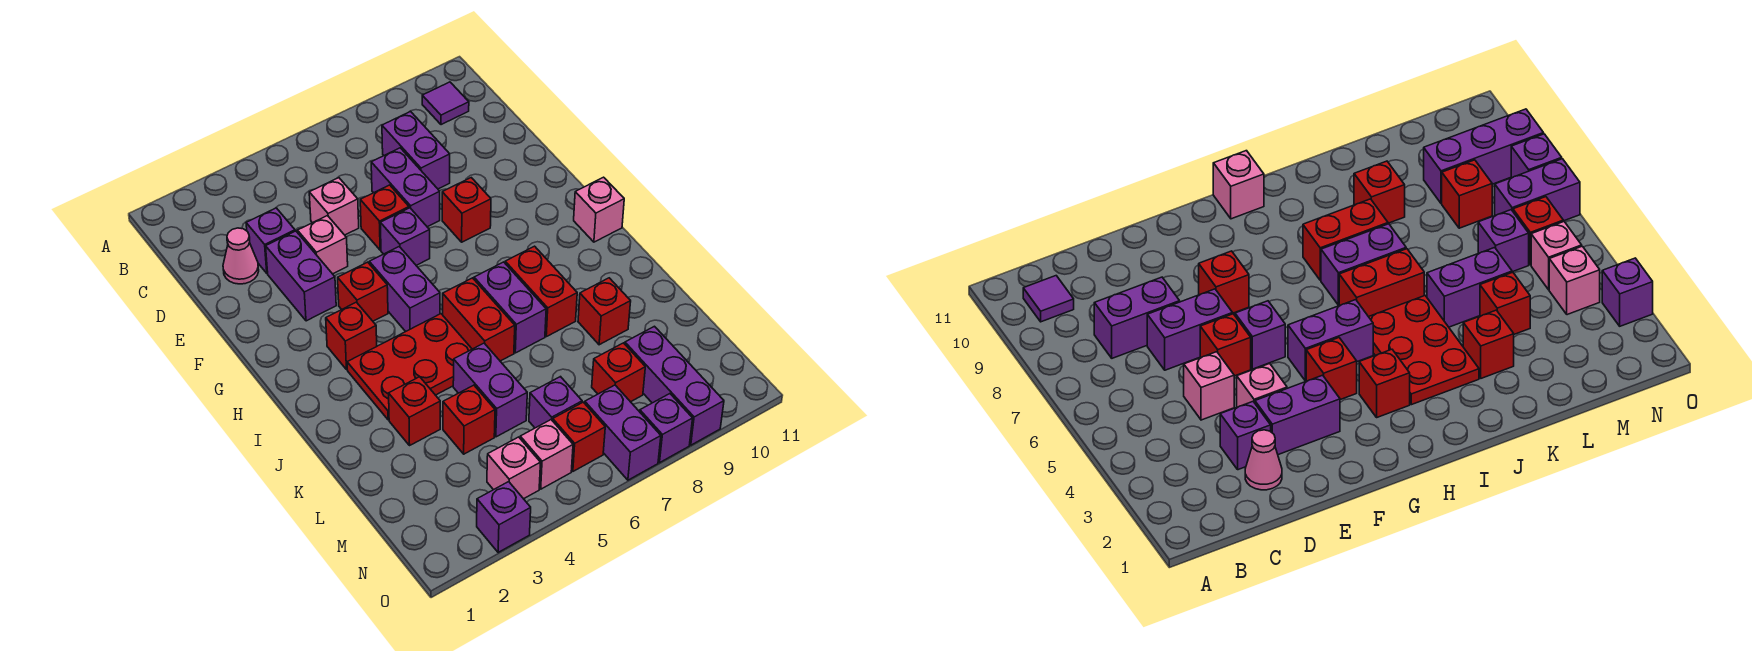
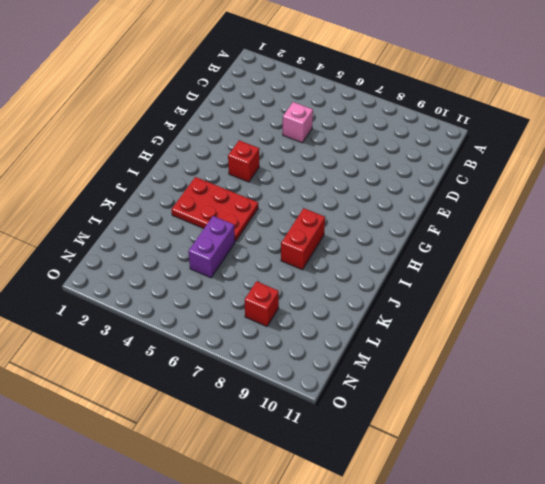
none -> purple 1x1 tile [422,82,469,125]
none -> purple 1x2 brick [382,112,450,189]
none -> pink 1x1 cone [223,228,259,284]
none -> purple 1x1 brick [246,208,295,273]

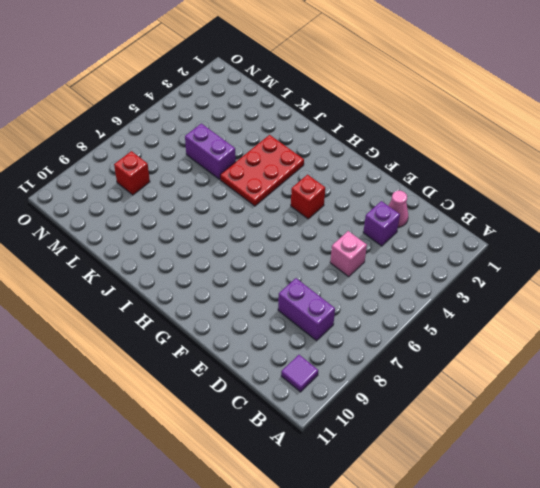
none -> purple 1x2 brick [371,148,440,227]
none -> purple 1x2 brick [266,231,336,321]
none -> pink 1x1 brick [298,216,348,274]
none -> red 1x1 brick [360,185,409,250]

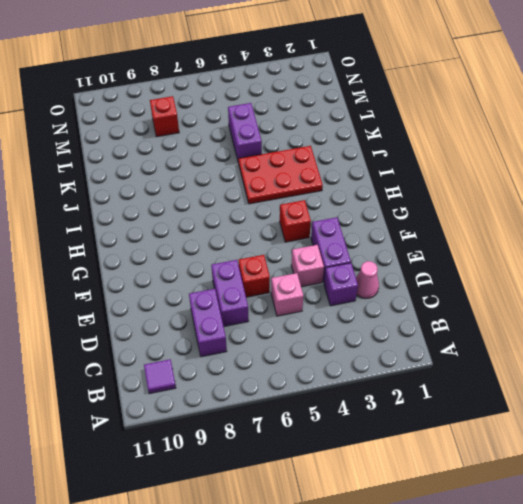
none -> purple 1x1 brick [380,208,430,265]
none -> red 1x1 brick [442,178,491,242]
none -> purple 1x2 brick [369,247,440,332]
none -> red 1x1 brick [326,302,377,369]

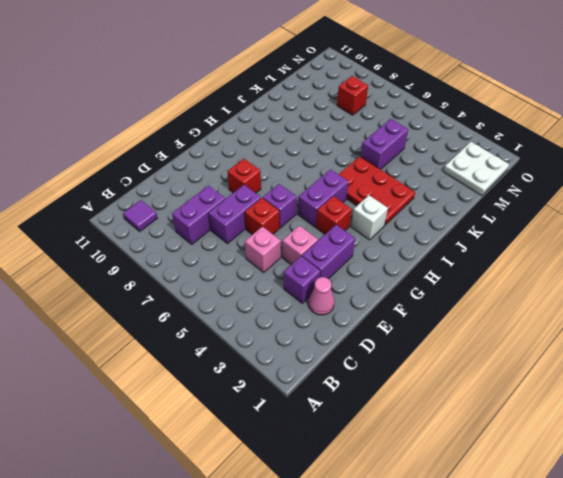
white 1x1 brick [351,195,388,240] -> red 1x1 brick [326,302,377,369]
white 2x2 plate [443,142,509,196] -> none
none -> pink 1x1 brick [574,177,624,242]
none -> red 1x2 brick [443,278,515,361]
none -> purple 1x2 brick [474,262,546,353]
none -> red 1x2 brick [505,246,577,337]

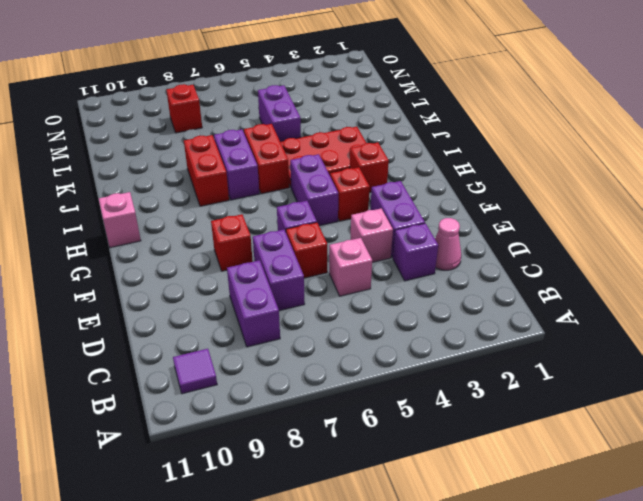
none -> red 1x1 brick [389,377,440,445]
none -> red 1x1 brick [578,278,631,345]
none -> red 1x1 brick [443,385,495,454]
none -> purple 1x1 brick [529,377,582,428]

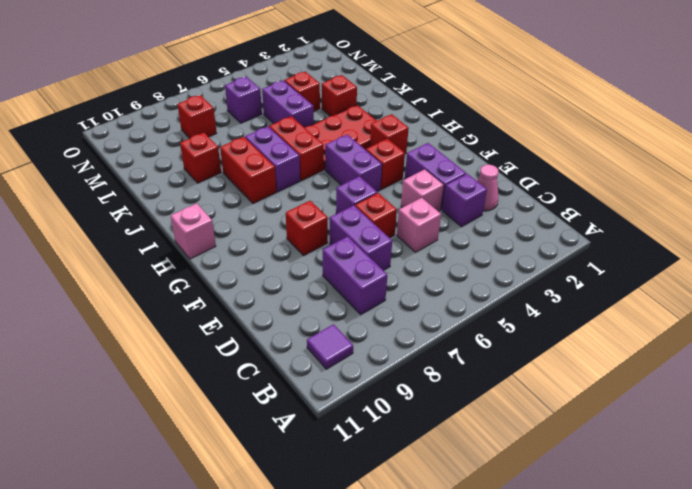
none -> purple 1x3 brick [625,326,724,445]
none -> pink 1x1 brick [487,437,541,499]
none -> pink 1x1 brick [520,420,573,489]
none -> red 1x1 brick [553,402,605,471]

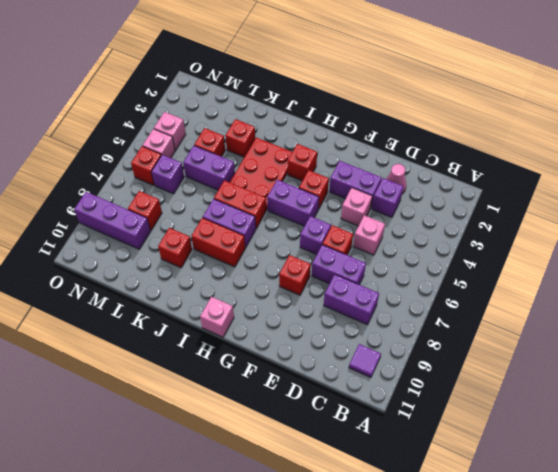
none -> purple 1x2 brick [585,385,661,480]
none -> purple 1x1 brick [477,482,531,553]
none -> purple 1x1 brick [640,394,693,463]

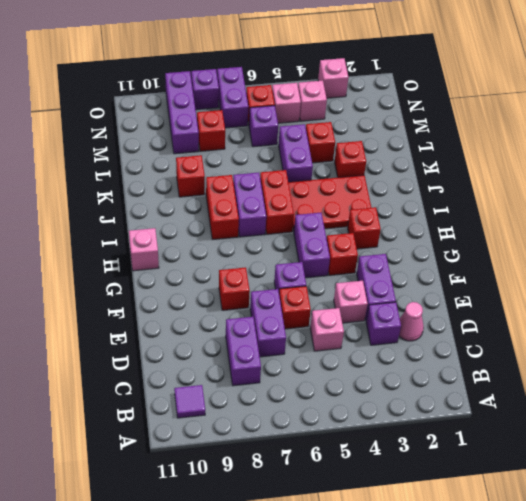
pink 1x1 brick [318,58,348,98] -> purple 1x1 brick [477,482,531,553]

